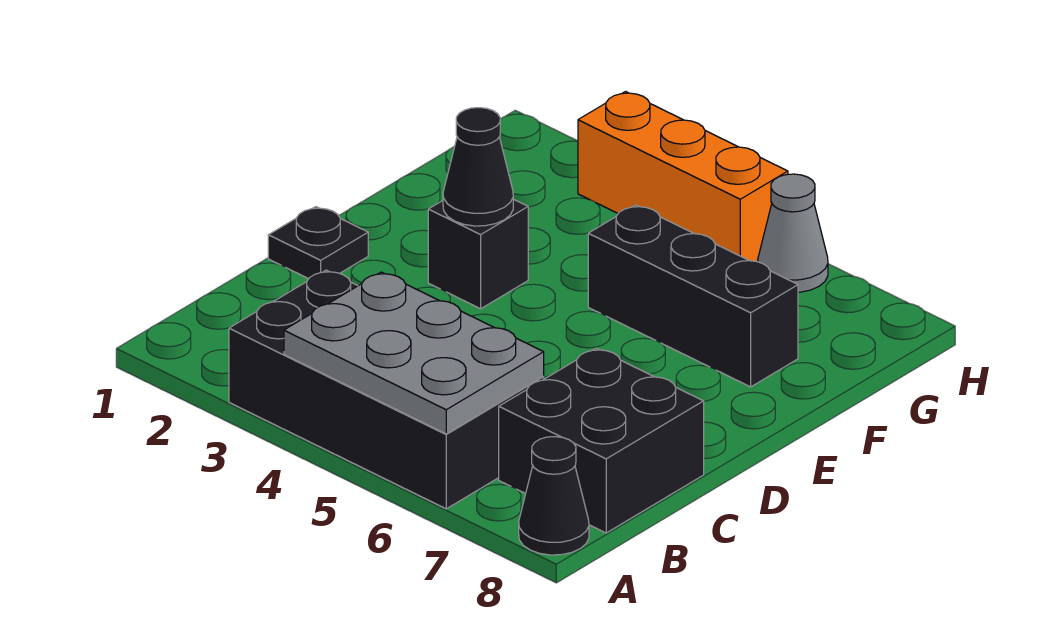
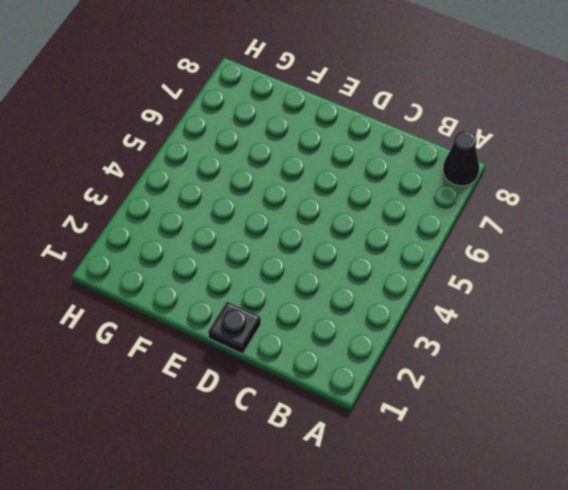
none -> black 2x4 brick [229,270,544,509]
none -> black 2x2 brick [499,348,704,533]

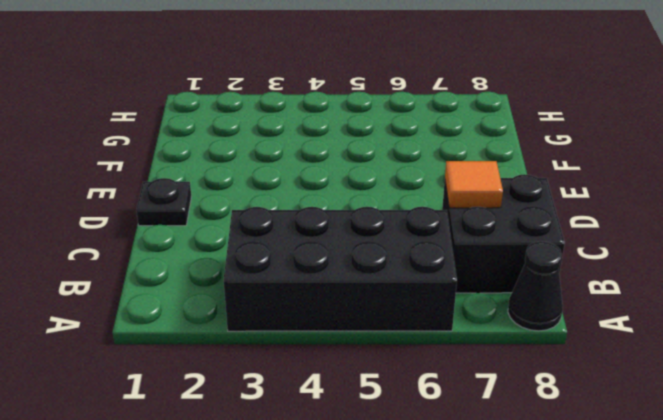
orange 1x1 tile [445,161,503,208] -> none
none -> black 1x1 brick [428,199,528,309]
none -> black 1x3 brick [588,205,798,387]

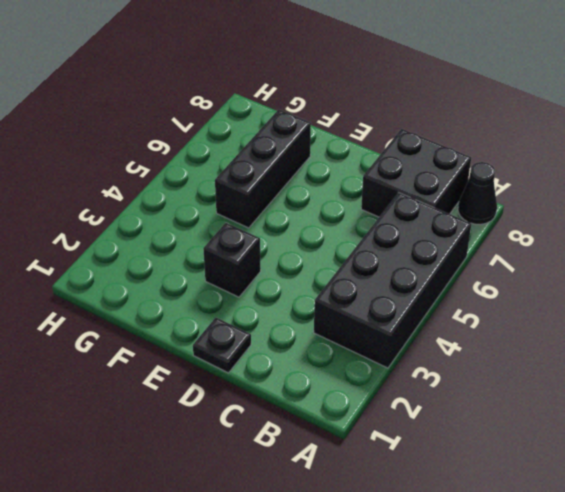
none -> orange 1x3 brick [578,92,788,262]
none -> grey 1x1 cone [758,174,828,292]

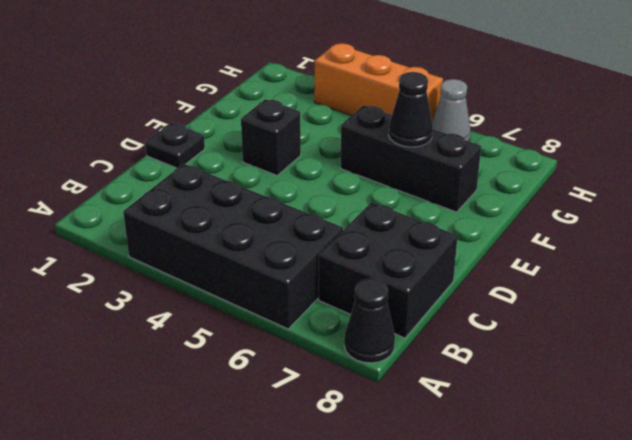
black 1x1 cone [389,72,433,147] -> black 1x1 cone moved to [443,108,513,226]
none -> grey 2x3 plate [284,272,544,434]

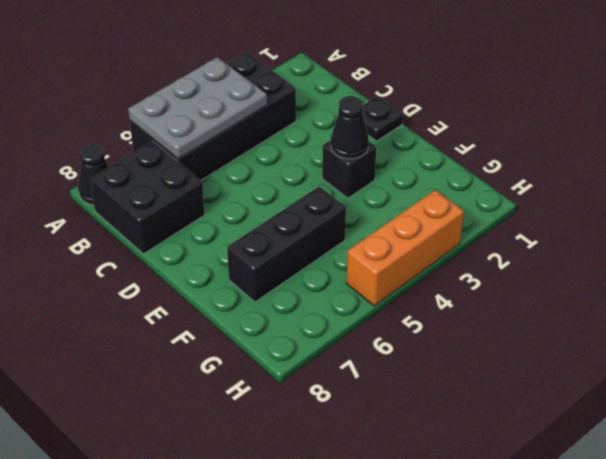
none -> grey 1x1 cone [758,174,828,292]

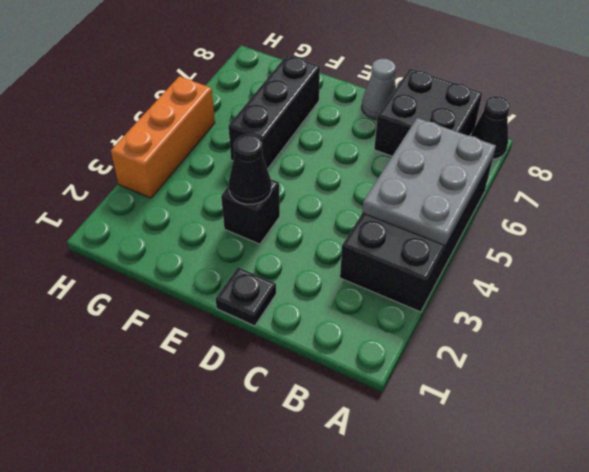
grey 1x1 cone [362,58,396,120] -> grey 1x1 cone moved to [758,174,828,292]

